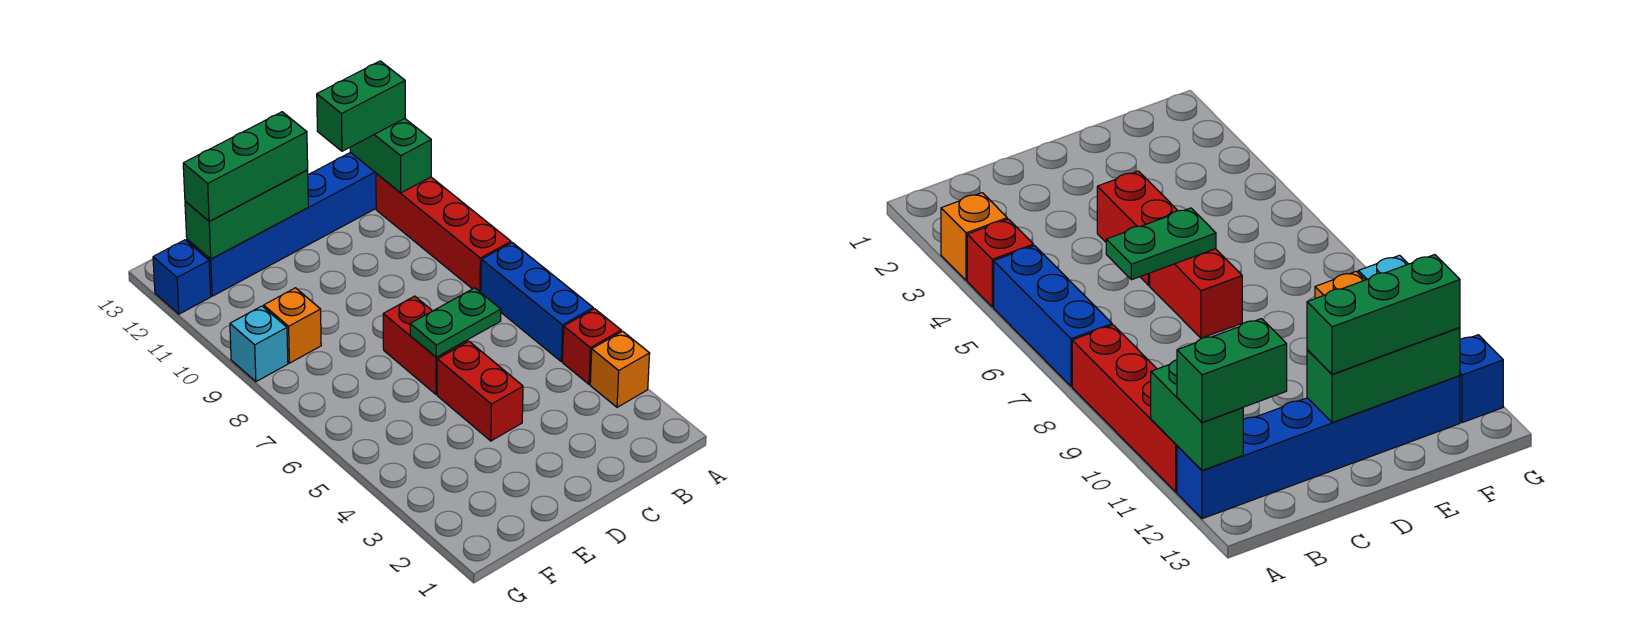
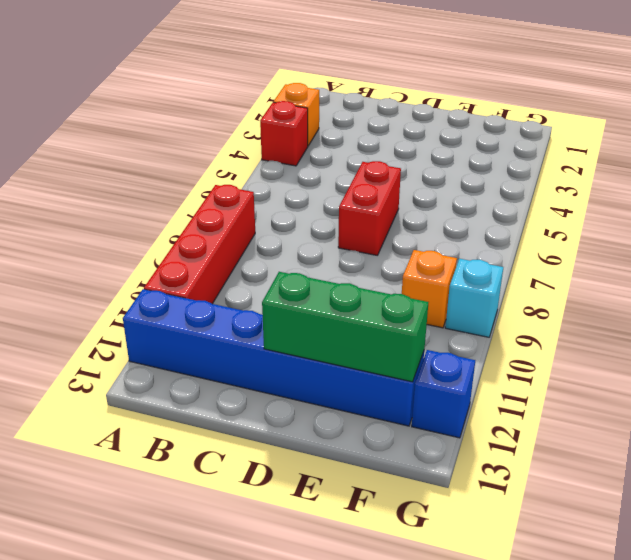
none -> blue 1x3 brick [481,243,593,362]
none -> red 1x2 brick [437,341,523,441]
none -> green 1x2 brick [350,119,431,193]

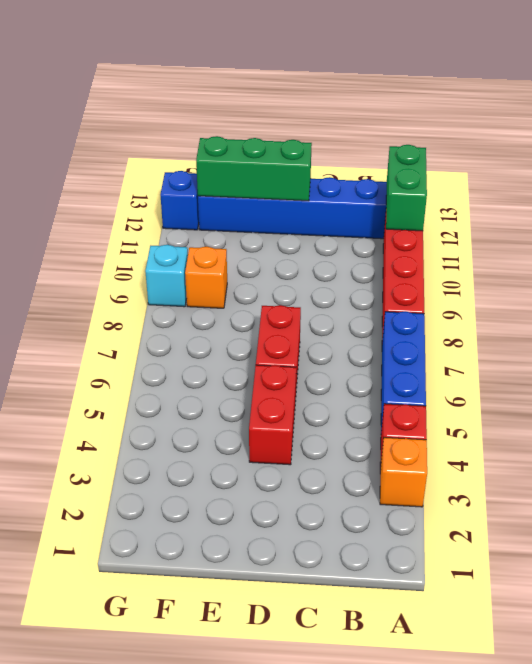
none -> green 1x2 plate [410,288,501,357]
none -> green 1x2 brick [317,61,405,151]
none -> green 1x3 brick [183,112,308,221]

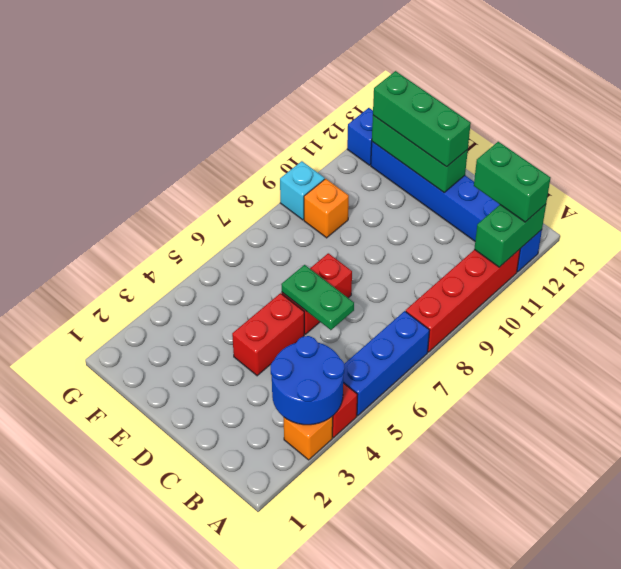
blue 2x2 round brick [271,336,345,425] -> none

